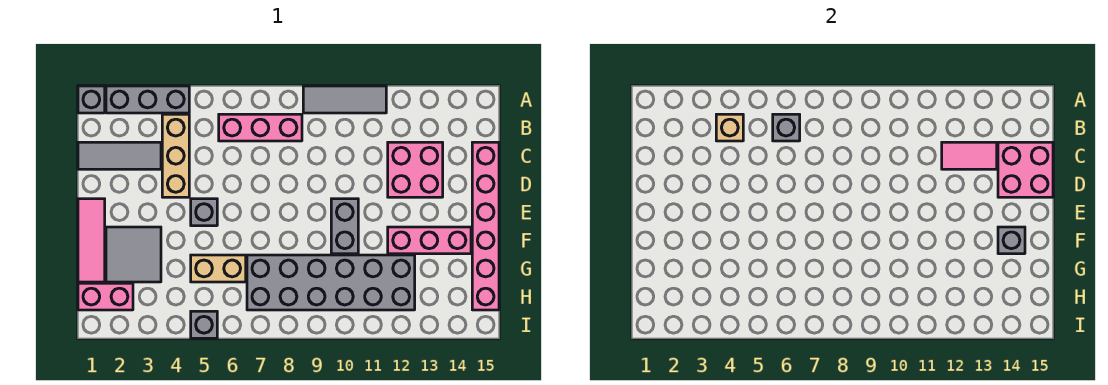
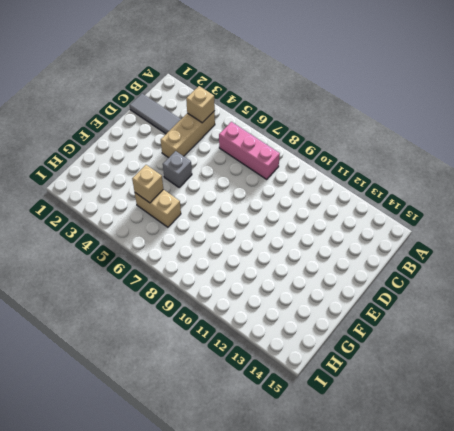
tan 1x1 brick [132,165,163,203] -> none
none -> grey 1x1 brick [78,86,105,113]
none -> grey 1x3 brick [106,86,189,113]
none -> grey 1x3 tile [303,86,386,113]

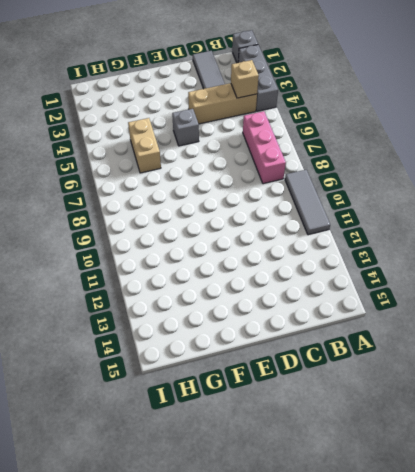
none -> pink 2x2 brick [388,142,443,197]
none -> pink 1x6 brick [472,142,499,310]
none -> pink 1x3 tile [78,199,105,282]

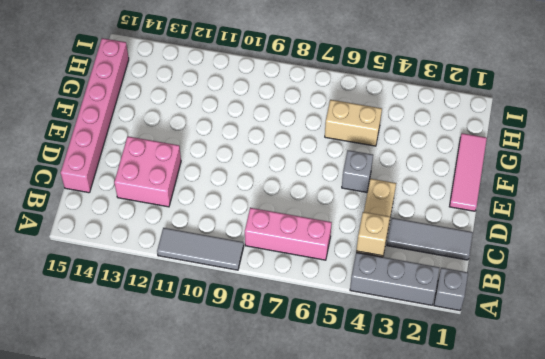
none -> grey 1x2 brick [331,199,358,254]
none -> grey 2x2 tile [106,227,161,282]
none -> pink 1x3 brick [388,227,471,254]

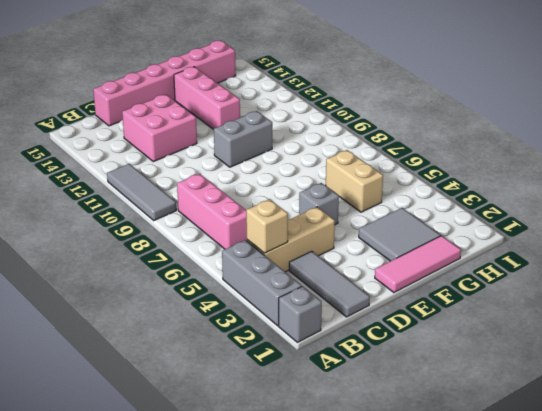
none -> grey 2x6 brick [247,255,415,310]
none -> pink 1x2 brick [78,283,133,310]
none -> grey 1x1 brick [191,311,217,338]

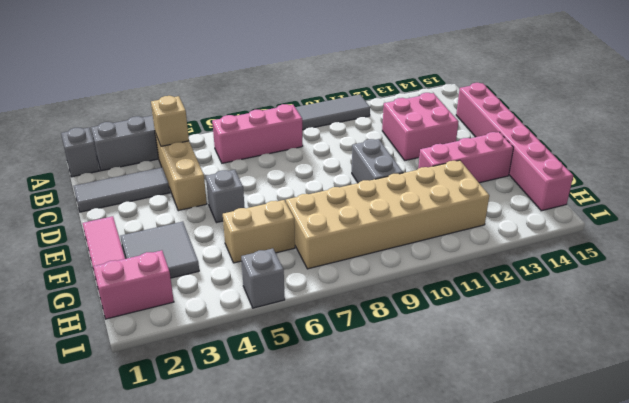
tan 2x6 brick [286,160,489,269] -> grey 2x6 brick [247,255,415,310]
none -> grey 1x1 brick [773,114,800,141]
none -> pink 1x2 tile [942,142,997,169]
none -> pink 2x2 brick [998,142,1053,197]

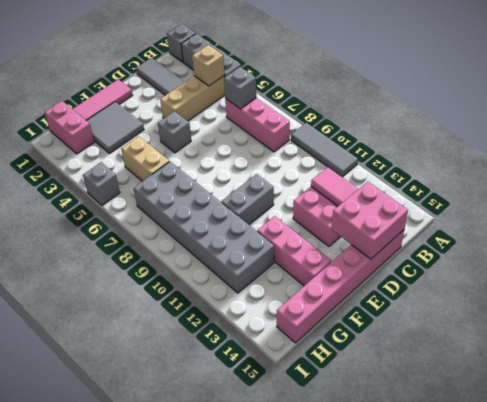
none -> grey 1x1 brick [998,227,1025,254]

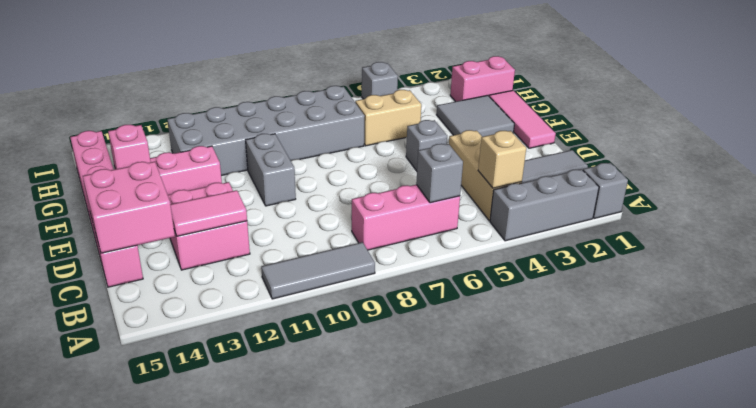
pink 1x1 brick [108,125,151,169] -> grey 1x1 brick [998,227,1025,254]

